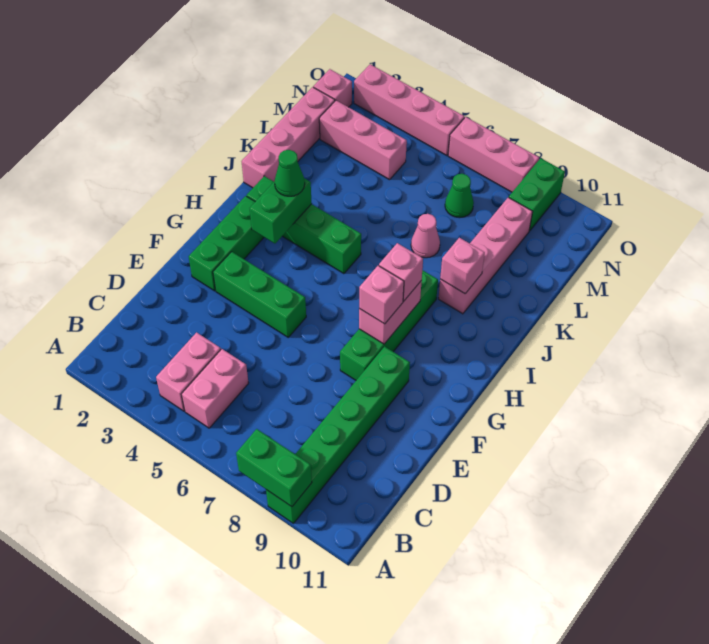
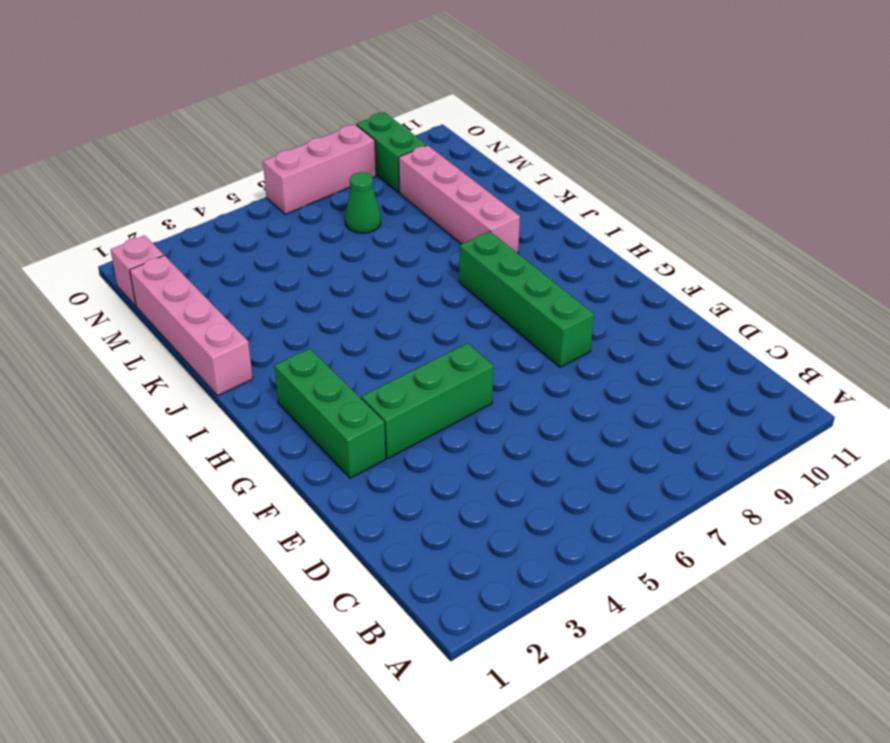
none -> green 1x6 brick [266,347,410,523]
none -> pink 1x2 brick [156,332,221,411]
none -> pink 1x2 brick [181,349,248,428]

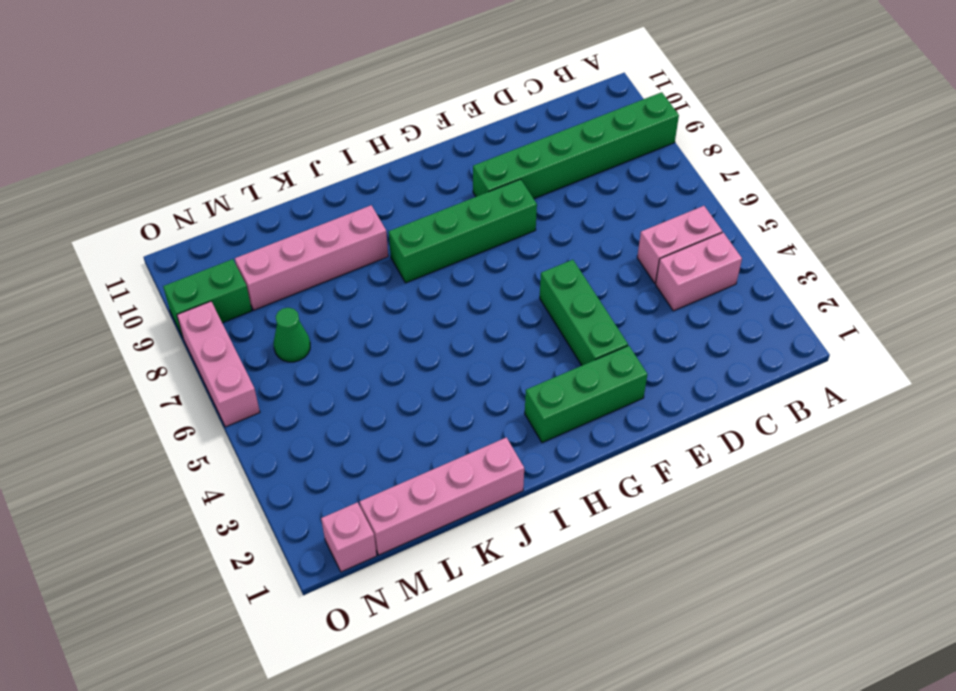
none -> green 1x4 brick [247,176,361,274]
none -> pink 1x1 cone [411,214,440,258]
none -> pink 1x3 brick [319,100,407,180]

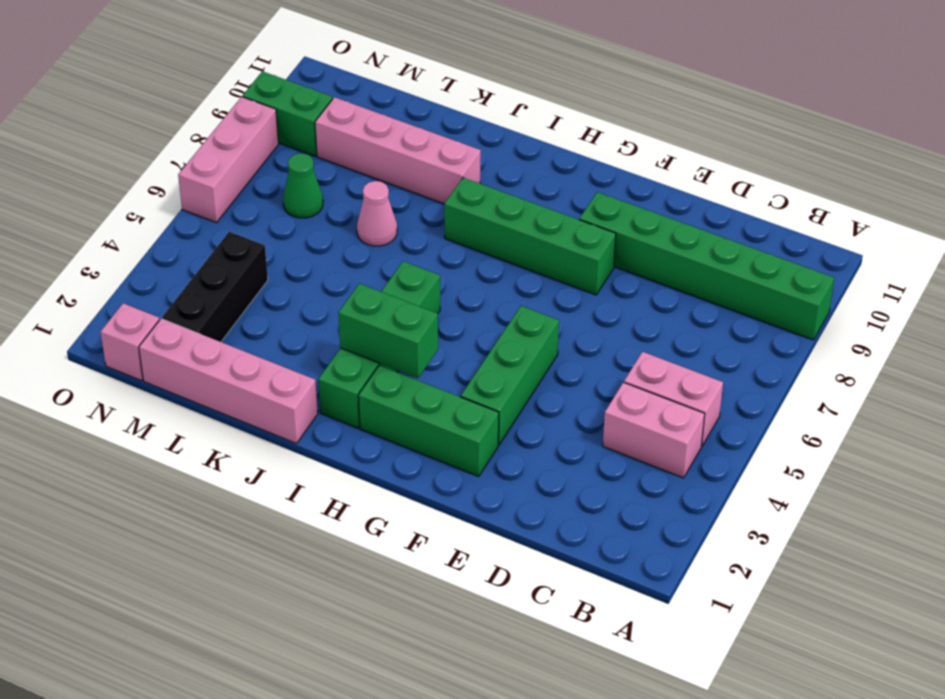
black 1x3 brick [162,232,268,342] -> pink 1x3 brick [319,100,407,180]
none -> pink 1x4 brick [354,64,464,156]
none -> green 1x2 brick [236,429,312,507]
none -> pink 1x2 brick [359,280,422,344]

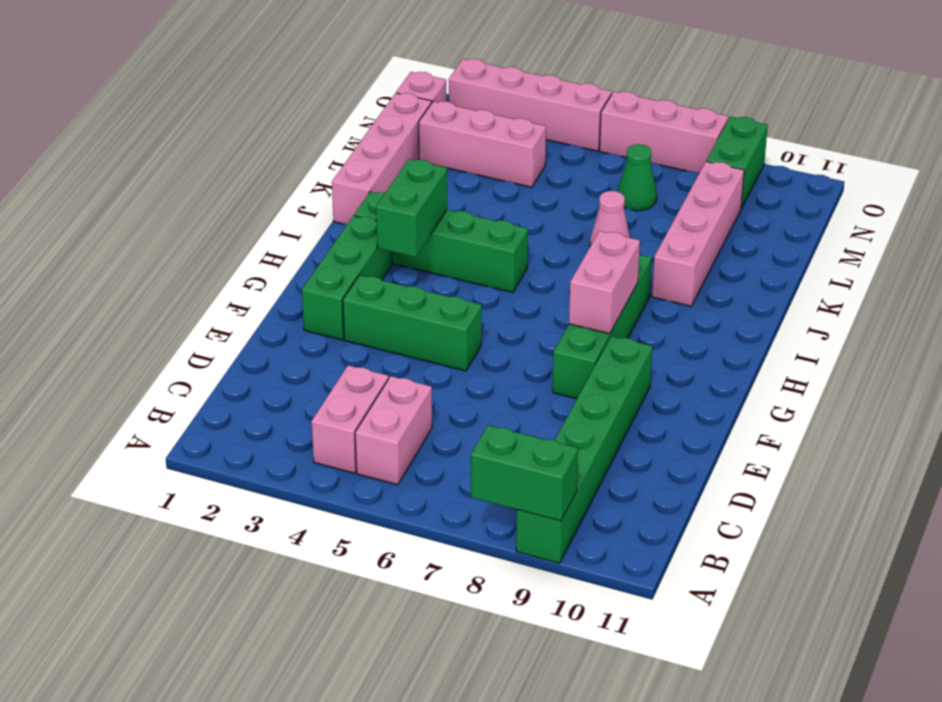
none -> pink 1x1 brick [440,238,485,294]
none -> pink 1x1 brick [359,266,404,324]
none -> pink 1x1 brick [379,243,423,301]

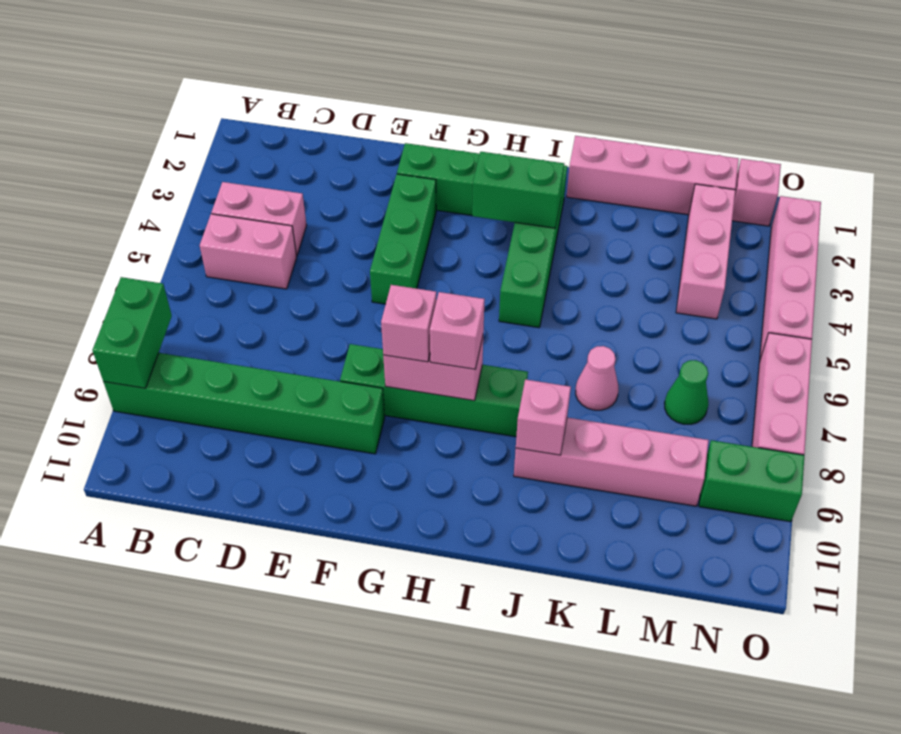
none -> green 1x1 cone [275,150,305,196]

